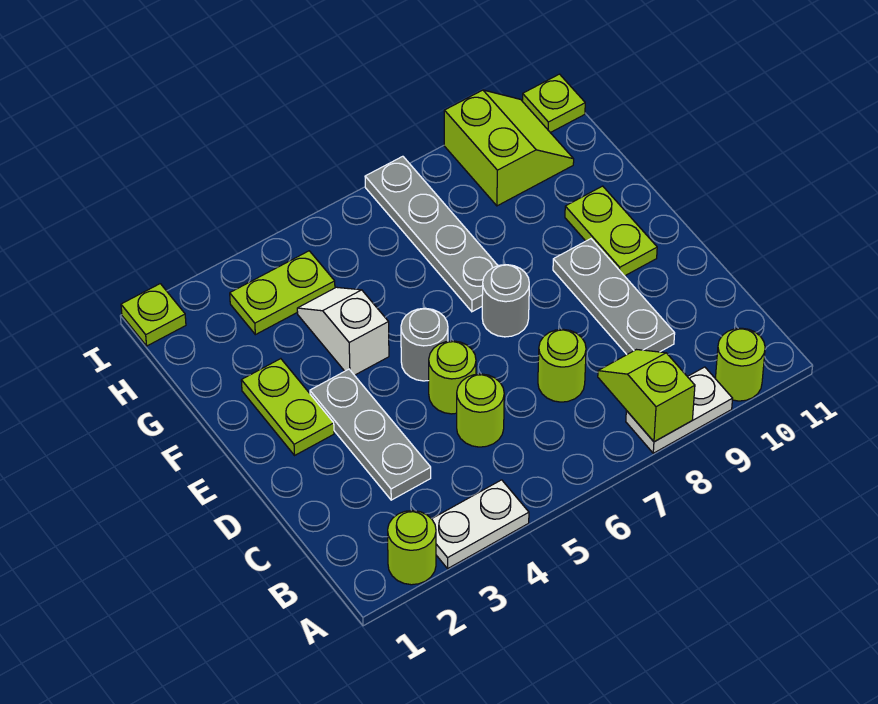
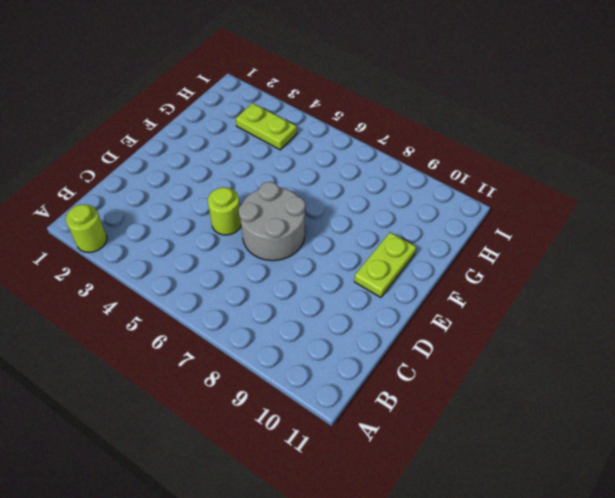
grey 2x2 round brick [239,182,305,261] -> grey 1x1 round brick [482,265,529,337]
none -> white 1x2 plate [432,480,529,569]
none -> white 1x2 plate [626,367,733,453]
none -> lime 1x1 round brick [715,328,765,401]

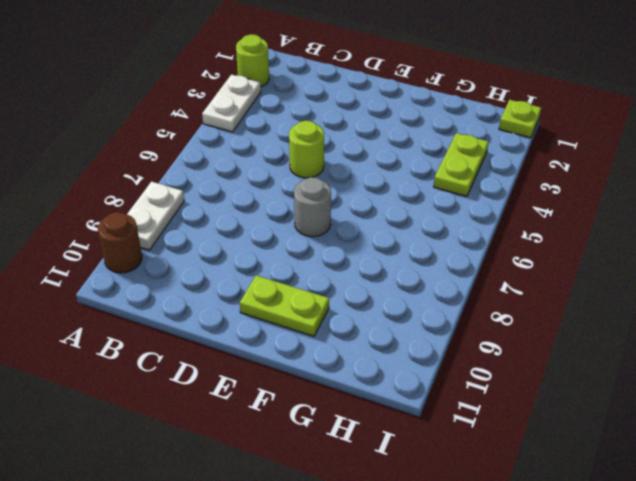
brown 1x1 round brick [98,212,142,273] -> lime 1x1 round brick [715,328,765,401]
none -> grey 1x3 plate [310,369,431,500]
none -> lime 1x1 round brick [457,374,504,447]
none -> lime 1x1 round brick [538,329,586,402]

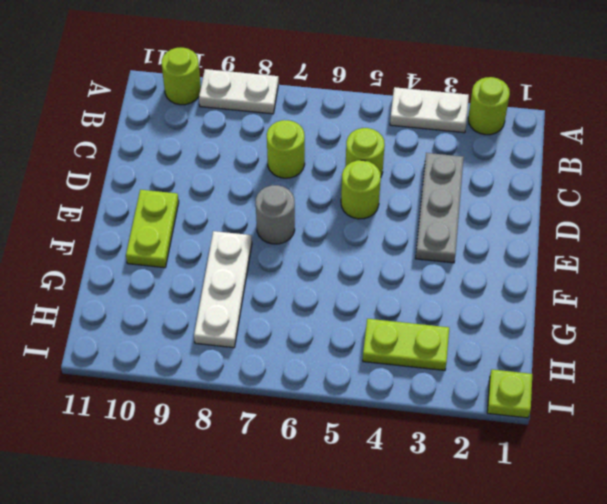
white 1x3 plate [194,231,252,348] -> none
none -> grey 1x3 plate [553,239,675,354]
none -> lime 1x2 plate [241,359,334,455]
none -> grey 1x1 round brick [401,308,448,381]

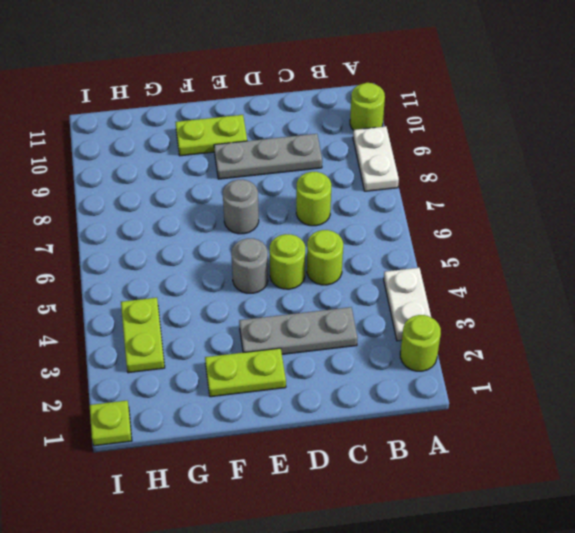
none -> white 1x2 slope [297,287,389,375]
none -> grey 1x4 plate [365,156,498,312]
none -> lime 2x2 slope [444,90,574,206]

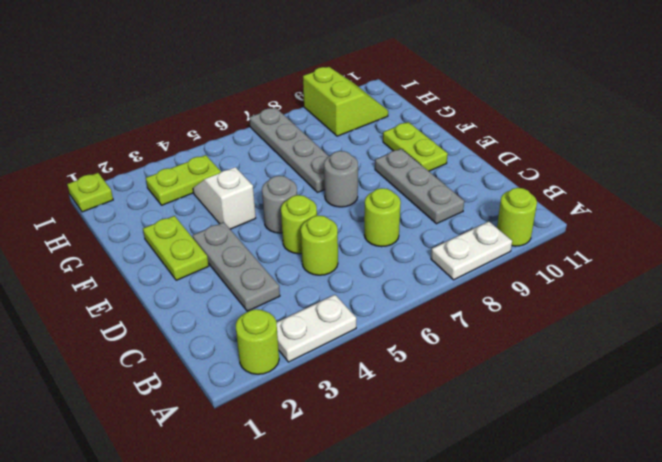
none -> lime 1x1 plate [522,74,585,133]
none -> lime 1x2 slope [598,350,695,442]

